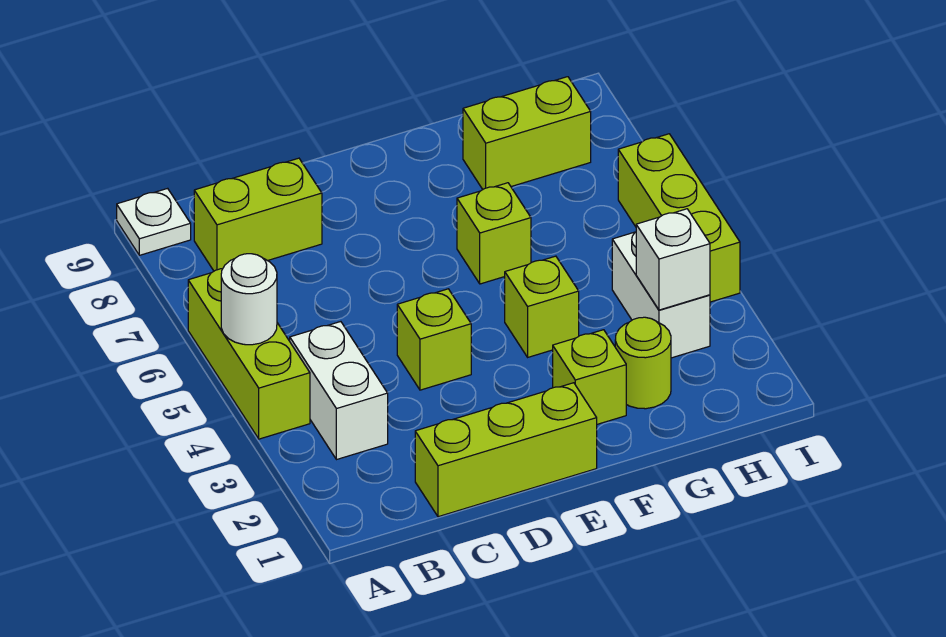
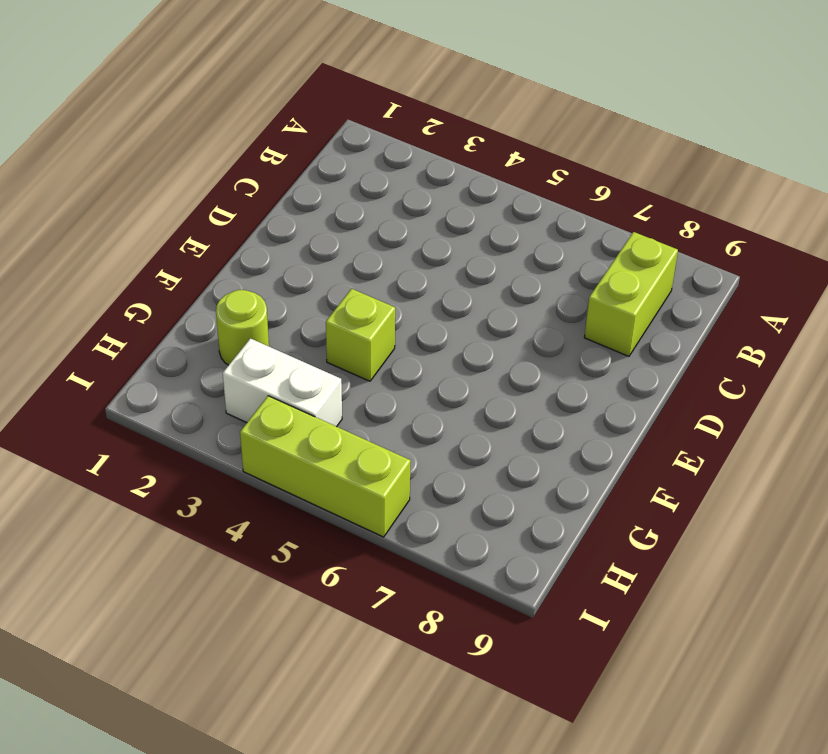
none -> lime 1x3 brick [188,269,310,439]
none -> white 1x1 plate [117,188,191,255]
none -> white 1x2 brick [290,322,388,460]

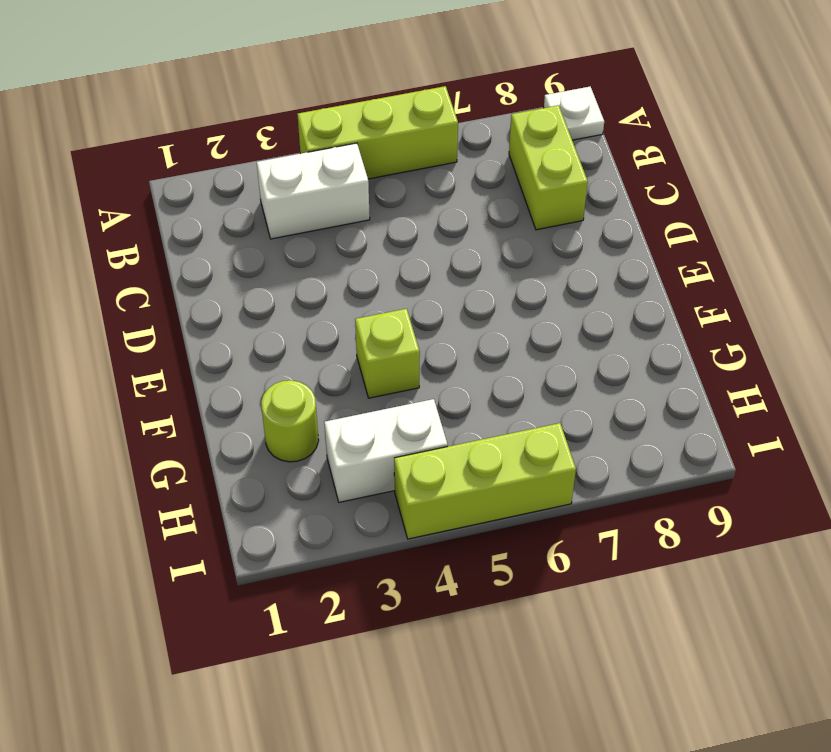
none -> lime 1x3 brick [415,383,597,517]
none -> lime 1x1 brick [397,289,471,390]
none -> lime 1x1 brick [553,330,626,424]

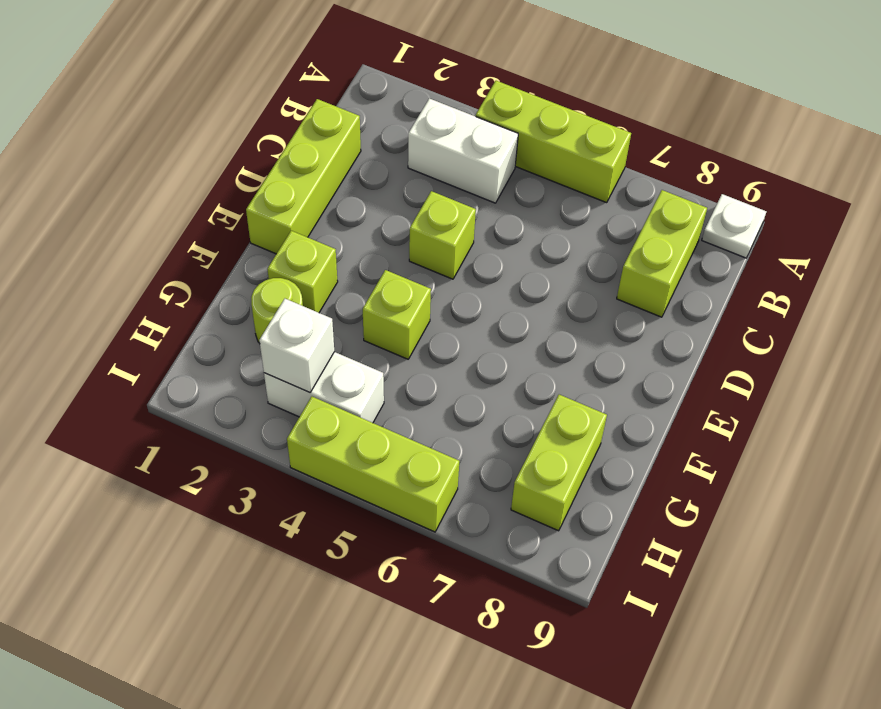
none -> lime 1x1 brick [457,183,531,284]
none -> white 1x1 round brick [221,254,277,345]

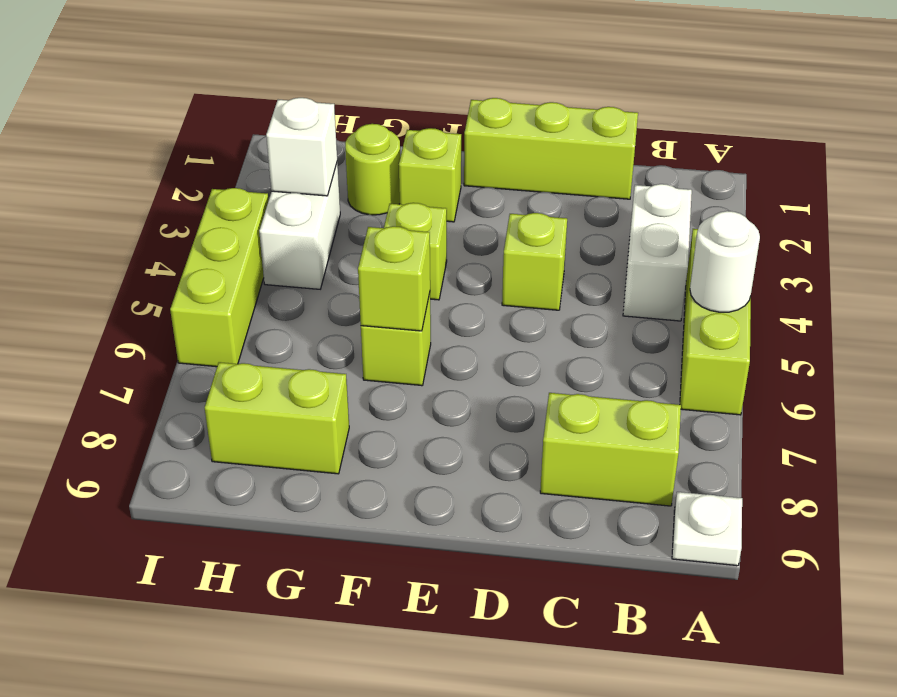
lime 1x1 brick [358,226,430,331] -> none

